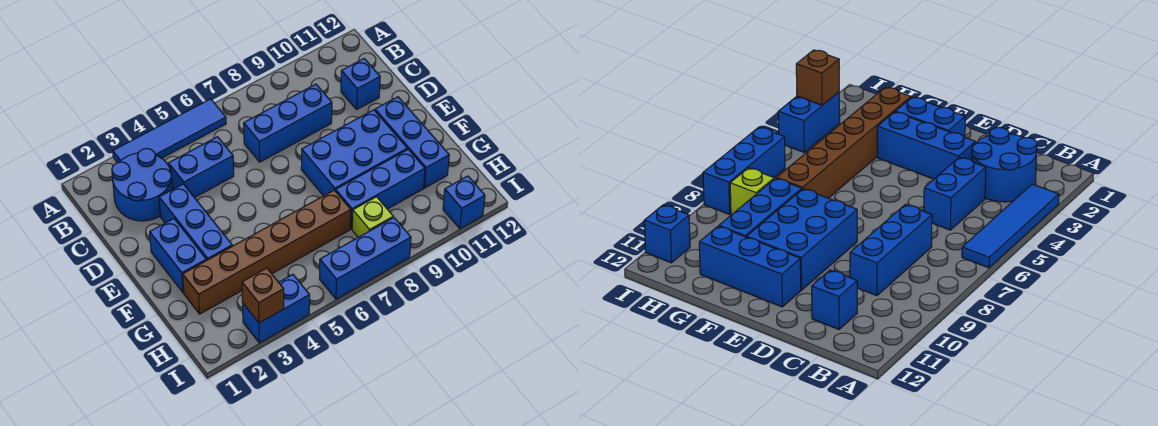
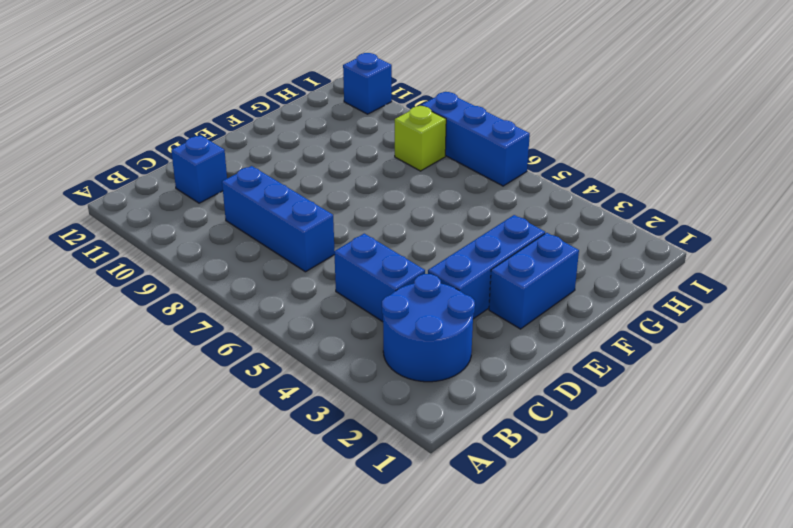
none -> blue 1x4 tile [113,99,226,163]
none -> blue 2x3 brick [301,110,407,196]
none -> blue 1x3 brick [375,97,449,188]

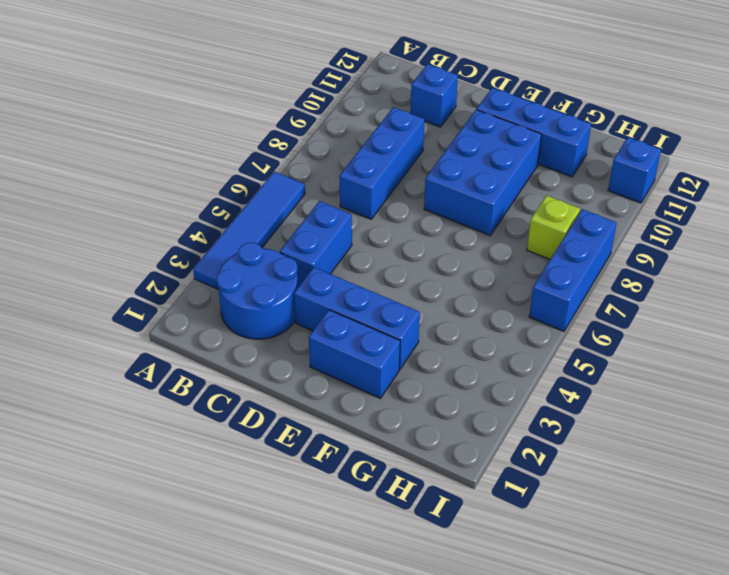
none -> brown 1x6 brick [183,190,351,314]
none -> blue 1x3 brick [336,149,425,229]
none -> blue 1x2 brick [243,274,310,343]

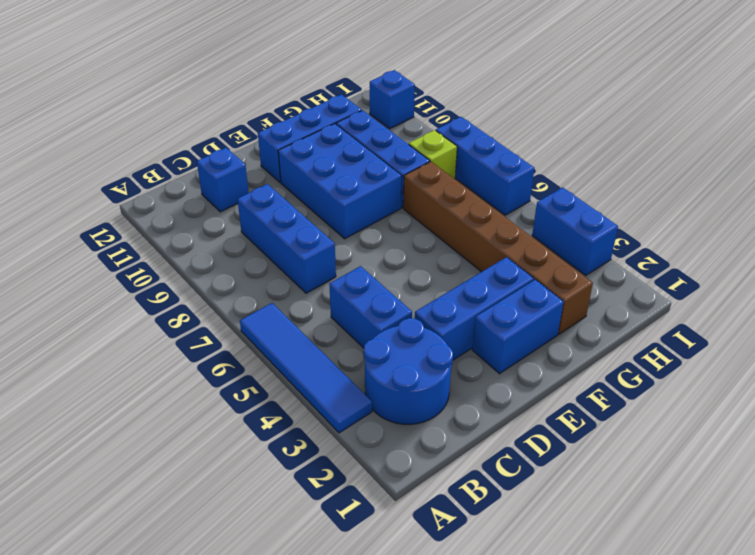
none -> brown 1x1 brick [242,268,284,323]

